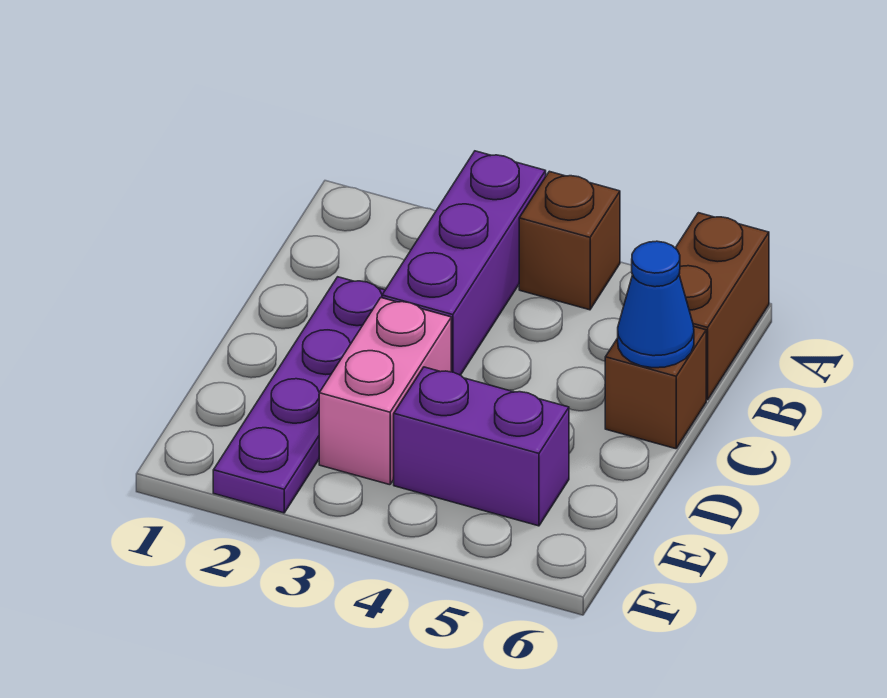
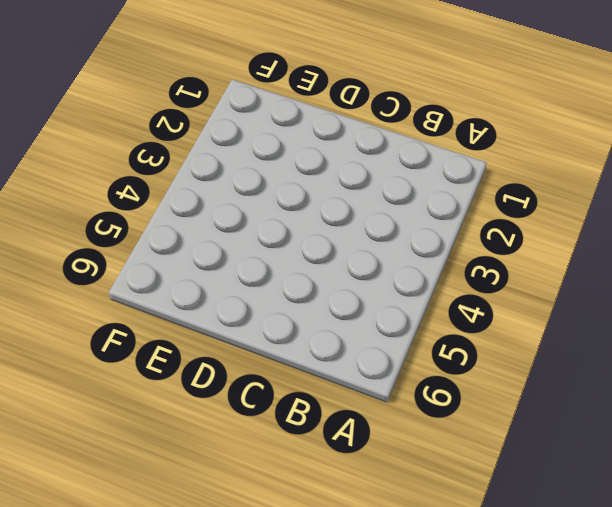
none -> purple 1x3 brick [382,151,546,375]
none -> brown 1x1 brick [519,171,620,310]

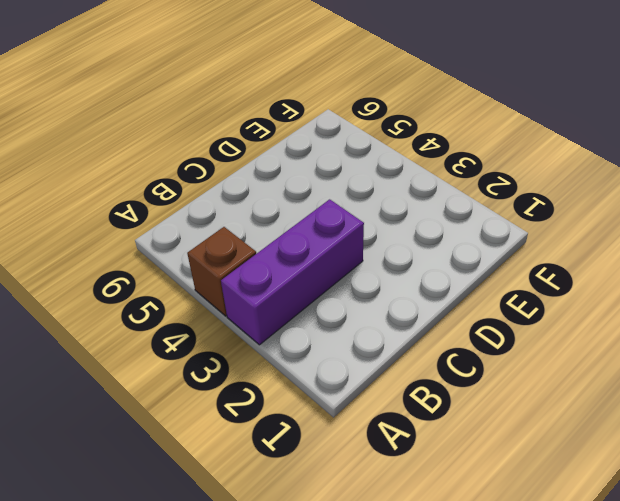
none -> brown 1x2 brick [676,213,769,400]
none -> purple 1x4 plate [213,277,385,513]

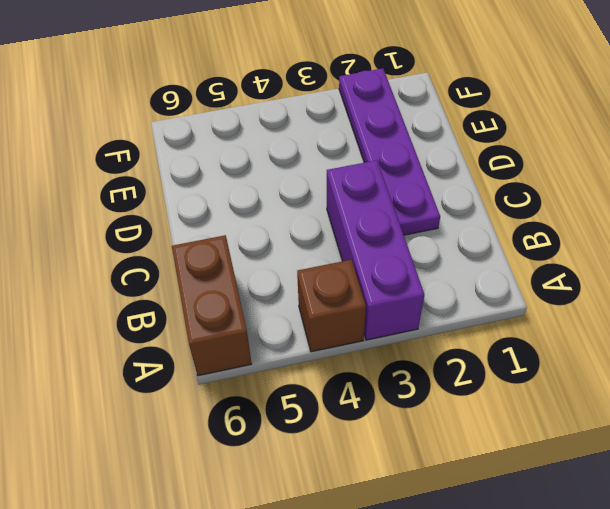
none -> brown 1x1 brick [605,327,706,449]
none -> pink 1x2 brick [319,298,451,485]

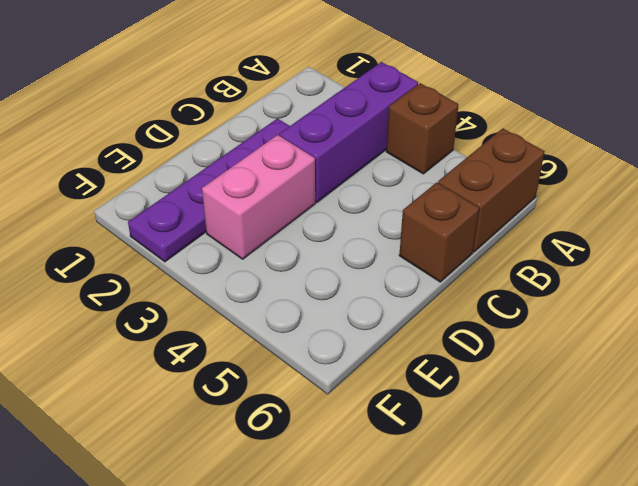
none -> purple 1x2 brick [394,367,569,526]
none -> blue 1x1 cone [618,241,694,368]

